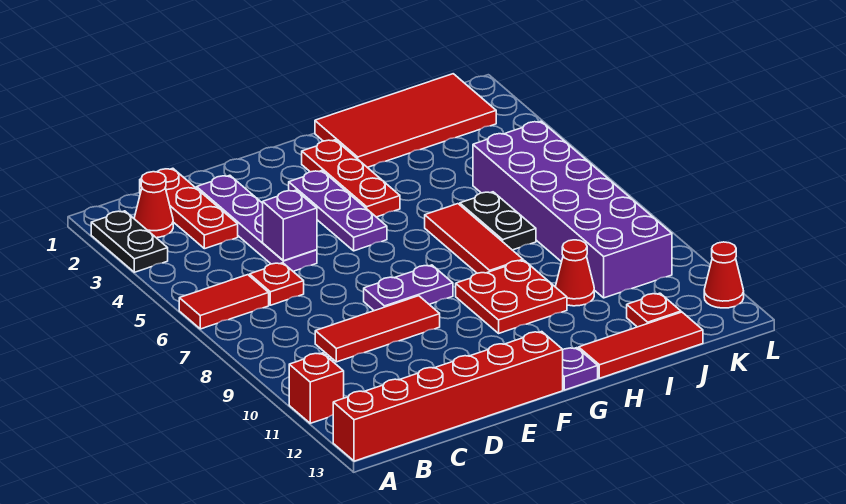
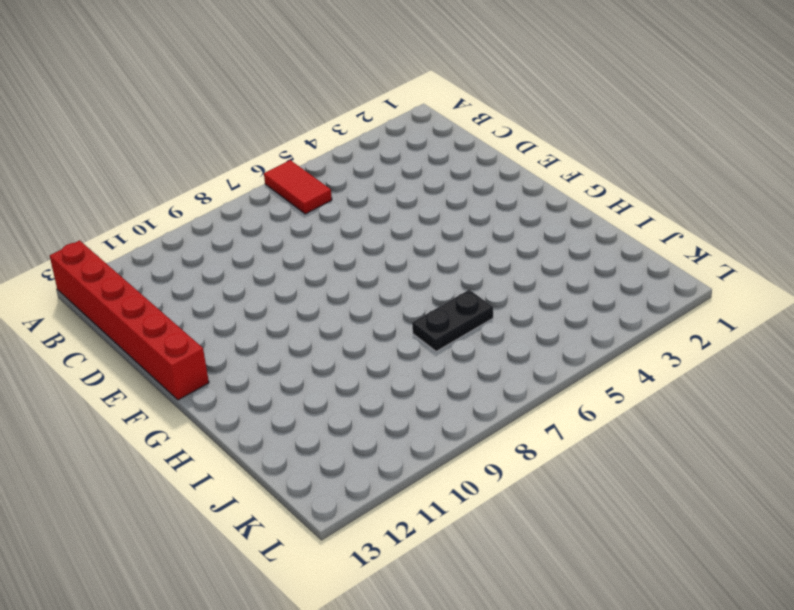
none -> black 1x2 plate [91,211,168,272]
none -> red 1x1 brick [289,353,344,423]
none -> red 1x1 cone [134,172,173,238]

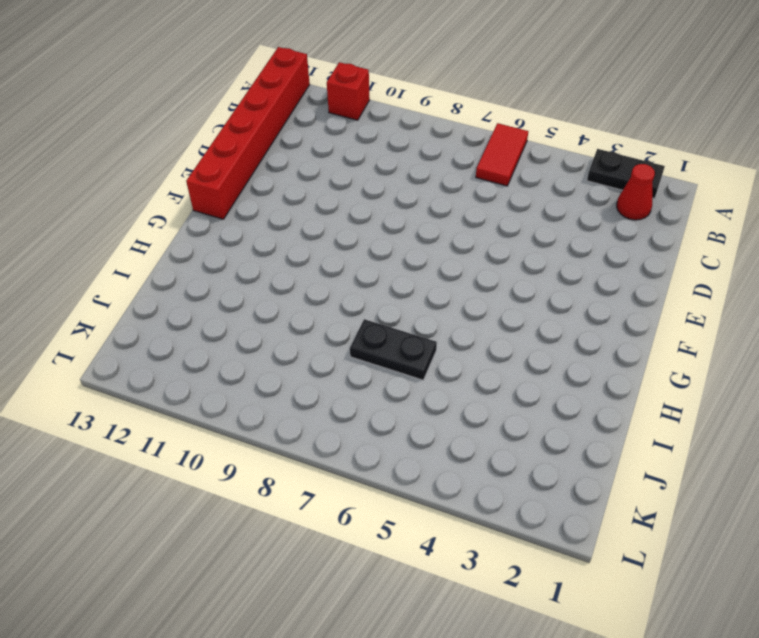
none -> red 1x3 plate [140,168,238,249]
none -> red 1x1 plate [249,263,304,305]
none -> red 1x3 tile [315,296,440,362]

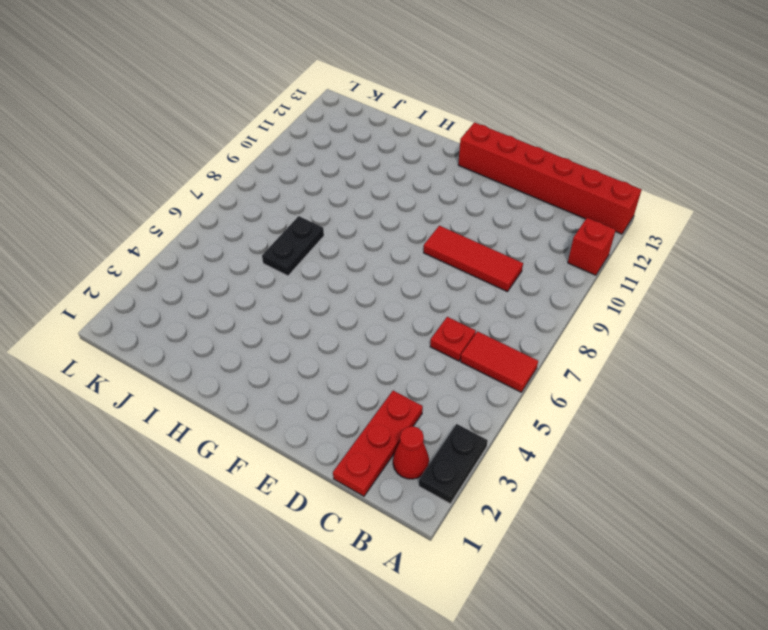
none -> purple 1x4 plate [197,175,317,271]
none -> purple 1x2 plate [364,265,453,311]
none -> purple 1x3 plate [289,171,387,251]

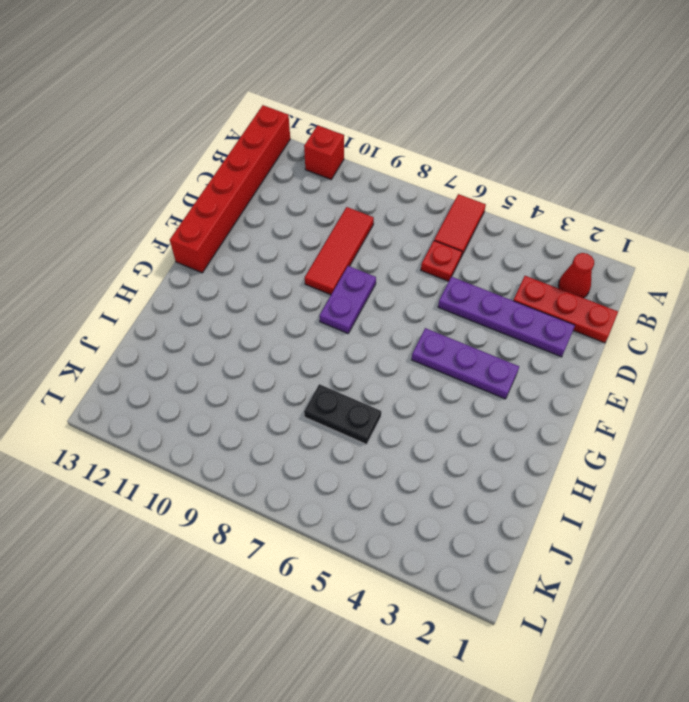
none -> black 1x2 plate [91,211,168,272]
none -> red 1x3 plate [302,140,400,217]
none -> red 2x2 plate [456,260,567,333]

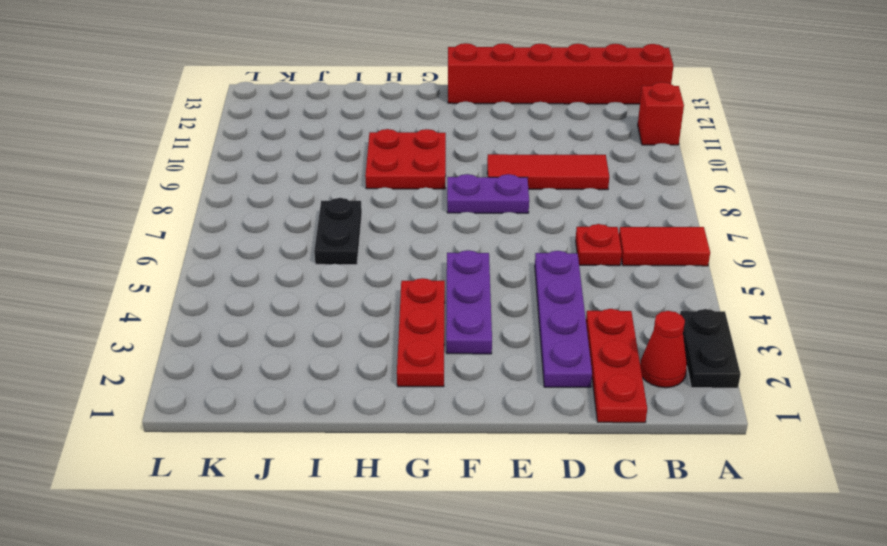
none -> purple 1x1 plate [563,348,598,390]
none -> red 2x4 tile [315,74,496,167]
none -> red 1x3 tile [425,204,523,273]

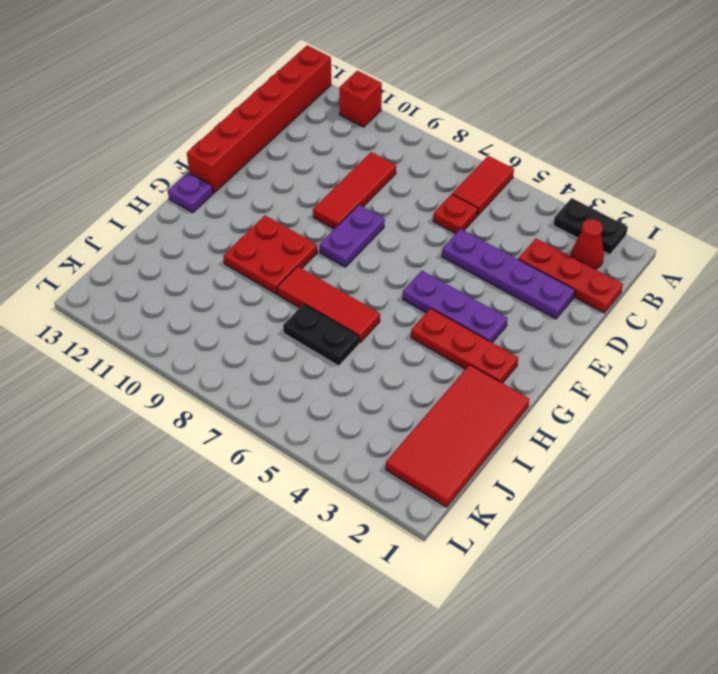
none -> red 1x3 tile [579,312,703,378]
none -> red 1x1 cone [555,240,594,306]
none -> purple 2x6 brick [473,121,672,298]

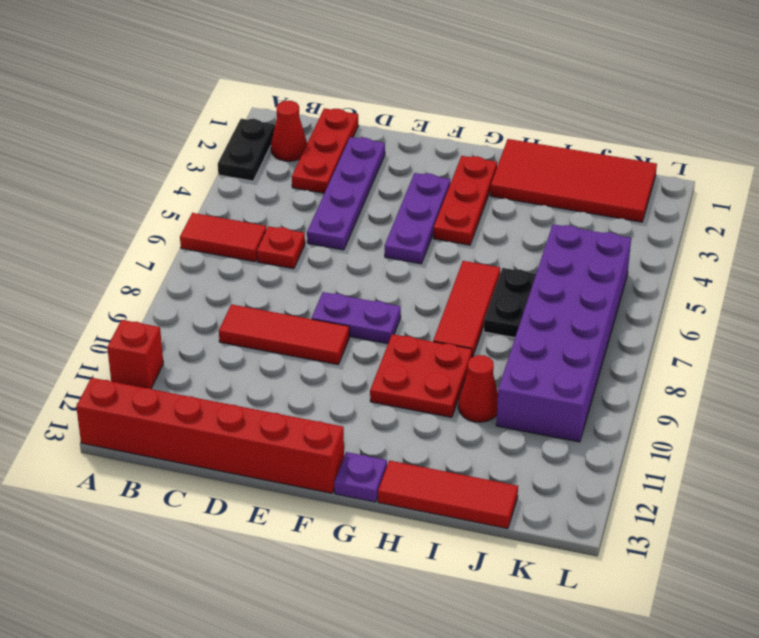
none -> red 1x1 plate [627,293,681,327]
none -> red 1x1 cone [704,242,744,308]
none -> purple 1x1 brick [263,190,317,261]

